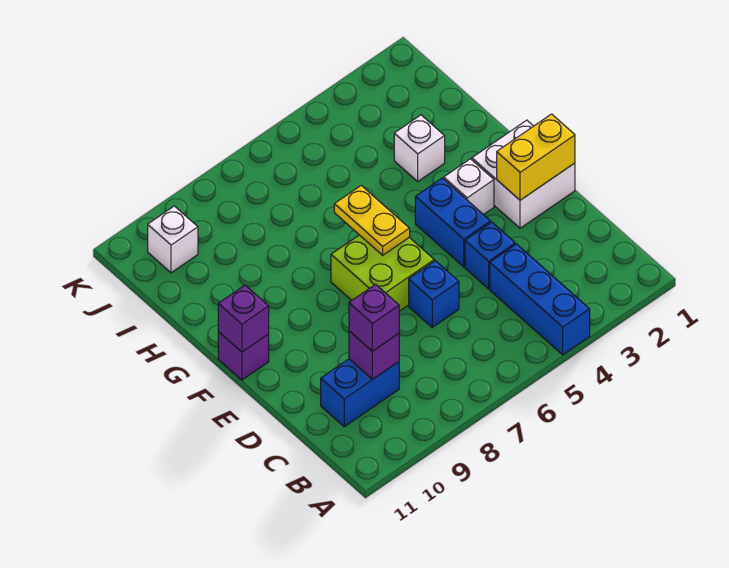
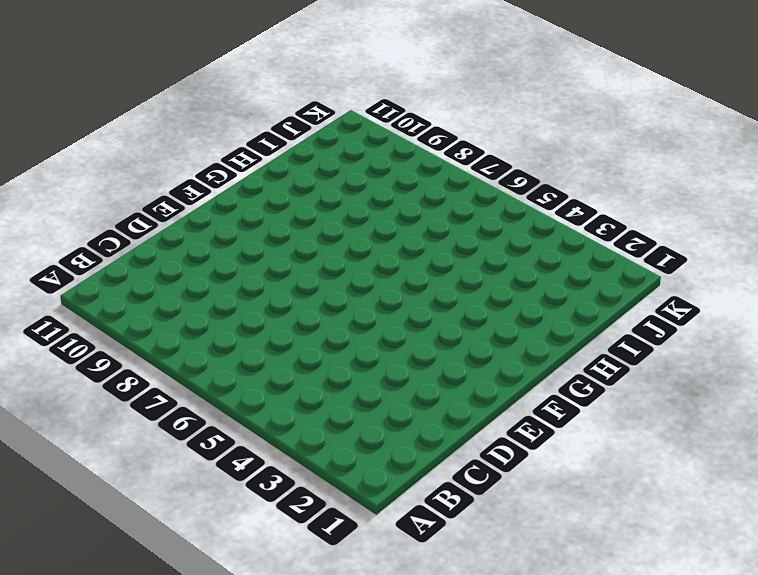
none -> blue 1x3 brick [490,244,590,355]
none -> blue 1x2 brick [321,359,399,427]
none -> blue 1x1 brick [465,222,515,289]

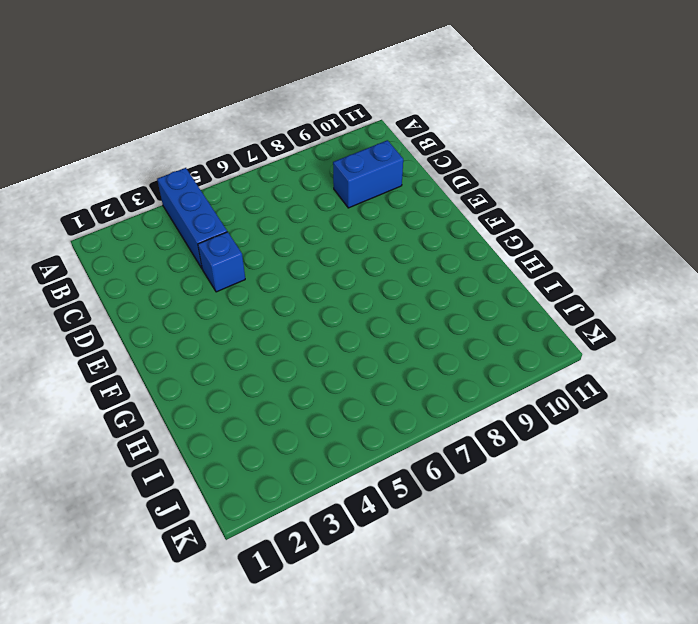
none -> blue 1x1 brick [409,261,459,327]
none -> white 2x2 brick [472,120,575,228]
none -> blue 1x2 brick [415,178,491,267]

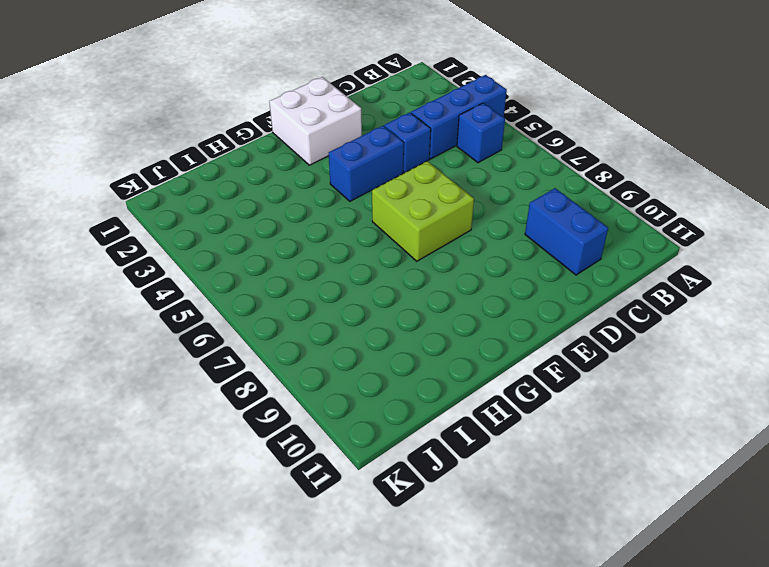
blue 1x1 brick [457,103,505,163] -> blue 1x1 brick moved to [409,261,459,327]
none -> white 1x1 brick [444,159,494,215]
none -> purple 1x1 brick [218,332,269,380]
none -> white 1x1 brick [394,115,445,181]

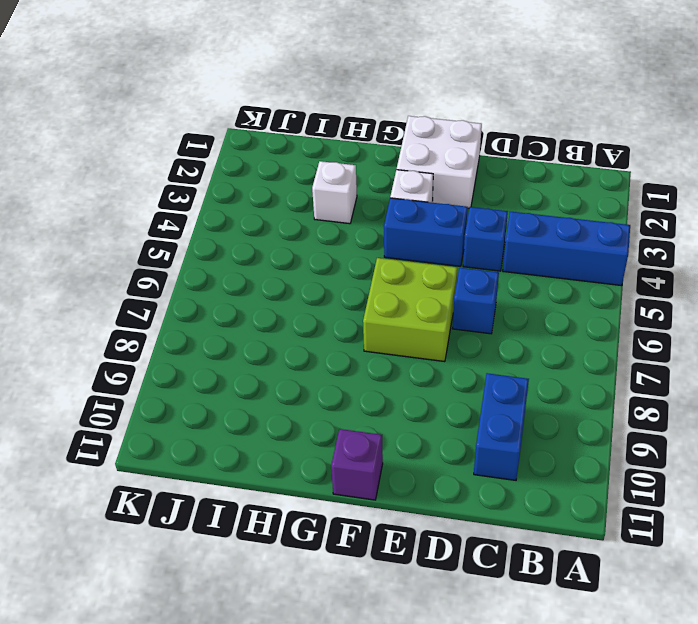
none -> white 1x1 brick [148,206,198,273]
none -> purple 1x1 brick [349,331,399,379]
none -> yellow 1x2 brick [497,114,575,200]

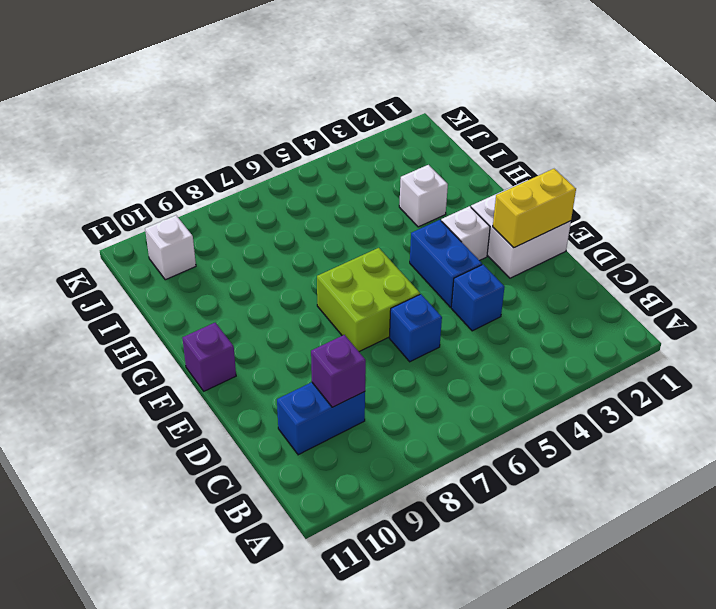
none -> blue 1x3 brick [490,244,590,355]
none -> yellow 1x2 plate [334,185,410,255]
none -> purple 1x1 brick [218,285,269,352]

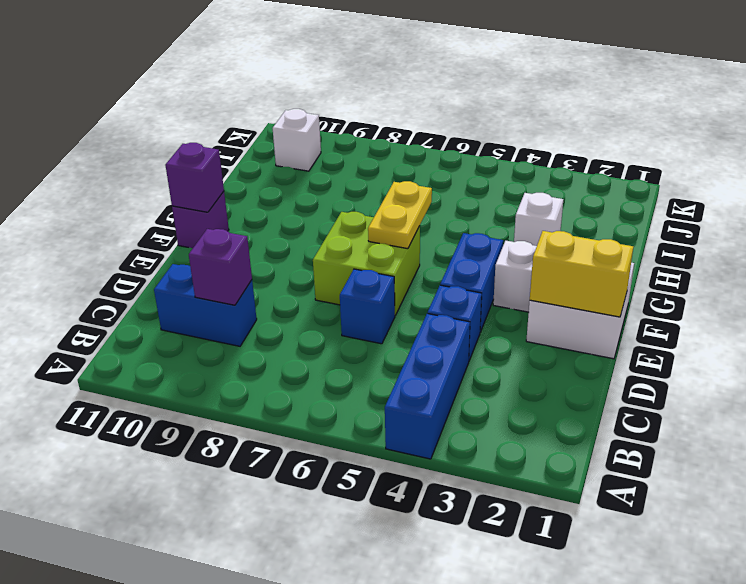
none -> purple 1x1 brick [349,284,399,351]

